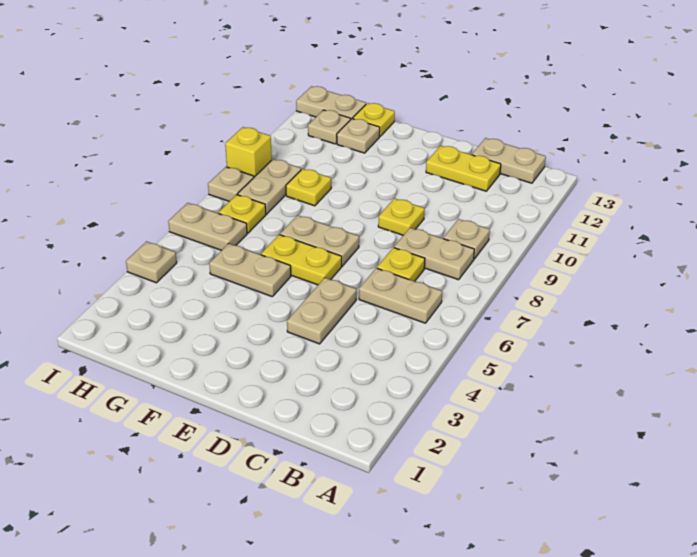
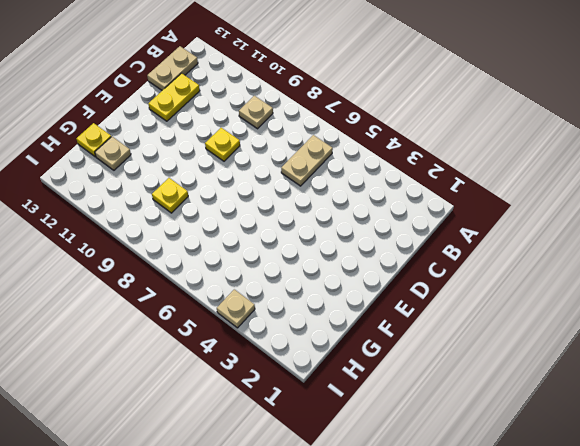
none -> tan 1x2 plate [394,228,474,280]
none -> yellow 1x1 plate [377,248,425,281]
none -> tan 1x2 plate [287,278,357,344]

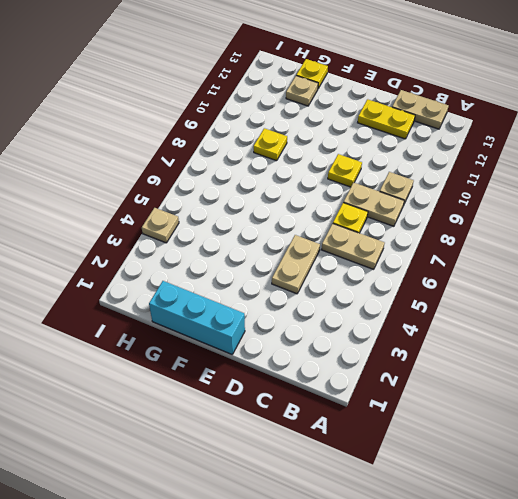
cyan 1x3 brick [149,281,245,354] -> none
none -> yellow 1x2 plate [261,235,342,285]
none -> tan 1x2 plate [280,215,359,266]
none -> tan 1x2 plate [209,244,291,296]

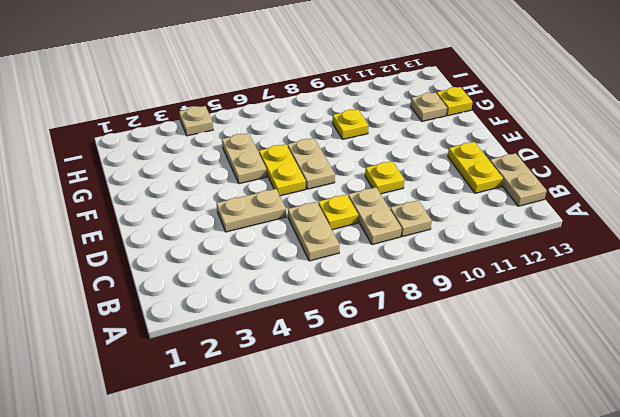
none -> tan 1x2 plate [168,203,247,250]
none -> yellow 1x1 plate [218,195,266,233]
none -> tan 1x2 plate [238,159,301,214]

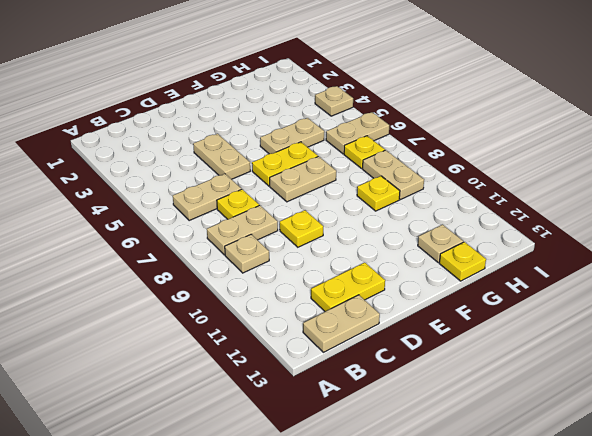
none -> tan 1x1 plate [308,110,351,144]
none -> tan 1x2 plate [296,86,366,119]
none -> tan 1x1 plate [208,167,254,201]

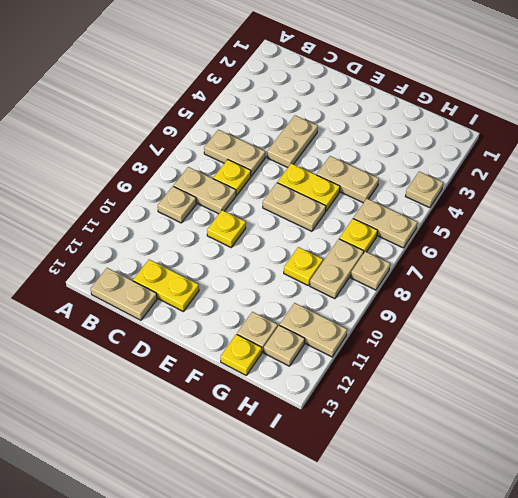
tan 1x2 plate [280,303,347,357] -> tan 1x2 plate moved to [296,86,366,119]
none -> yellow 1x1 brick [225,127,272,177]

